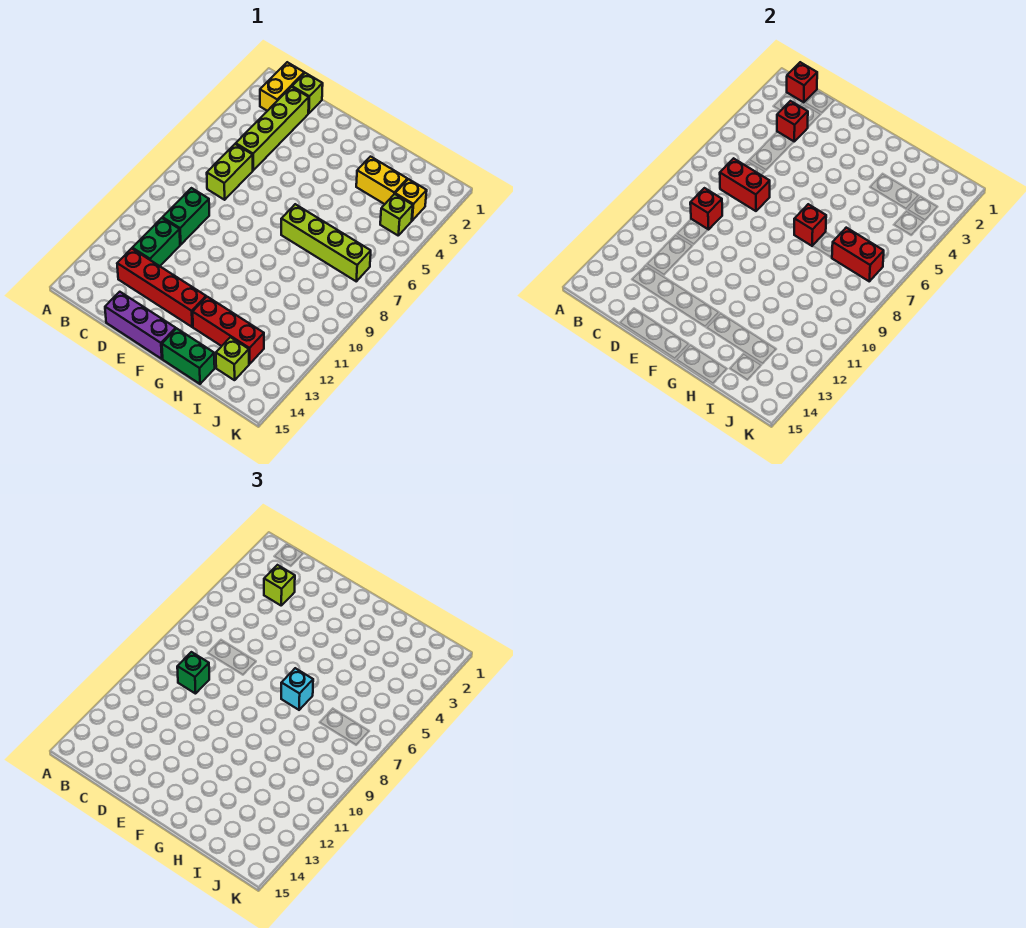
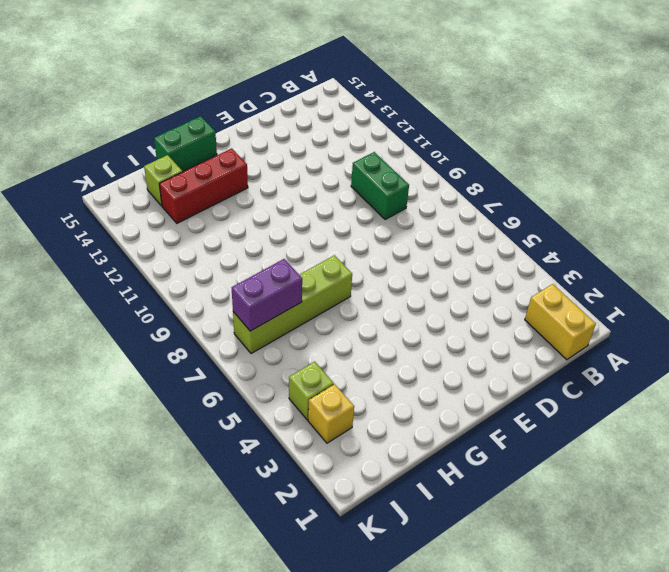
purple 1x2 brick [232,259,302,331] -> red 1x2 brick [832,228,884,281]
none -> lime 1x1 brick [292,73,323,113]
none -> lime 1x4 brick [236,87,309,170]
none -> lime 1x2 brick [207,144,253,200]

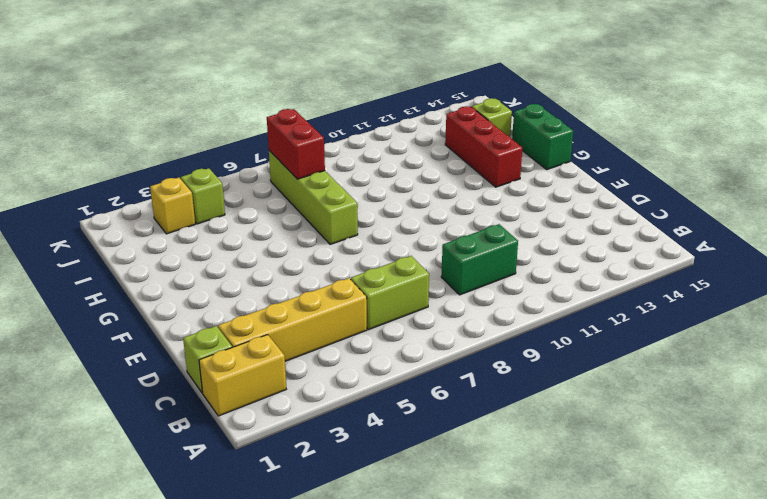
yellow 1x4 brick [218,278,367,361] -> lime 1x4 brick [236,87,309,170]
none -> green 1x2 brick [132,218,180,266]
none -> red 1x4 brick [117,248,206,327]
none -> purple 1x3 brick [105,292,176,359]

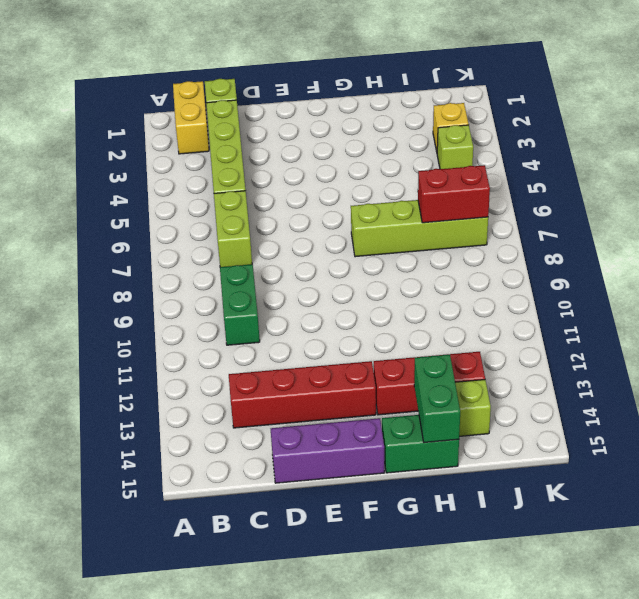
green 1x2 brick [414,354,460,443] -> green 1x2 brick moved to [132,218,180,266]
none -> yellow 1x2 brick [356,157,407,204]
none -> red 1x1 brick [787,62,817,102]
none -> red 1x1 brick [777,101,808,141]

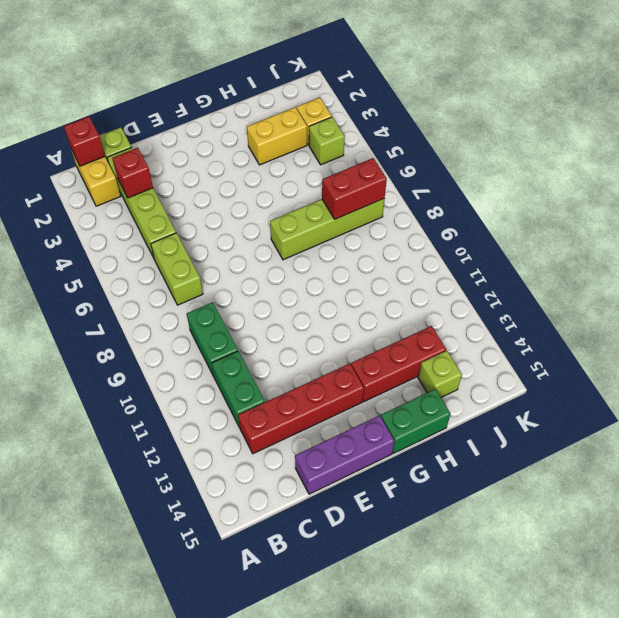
none -> red 1x2 brick [720,158,770,211]
none -> red 1x1 brick [690,188,722,230]
none -> red 1x1 brick [794,204,826,246]

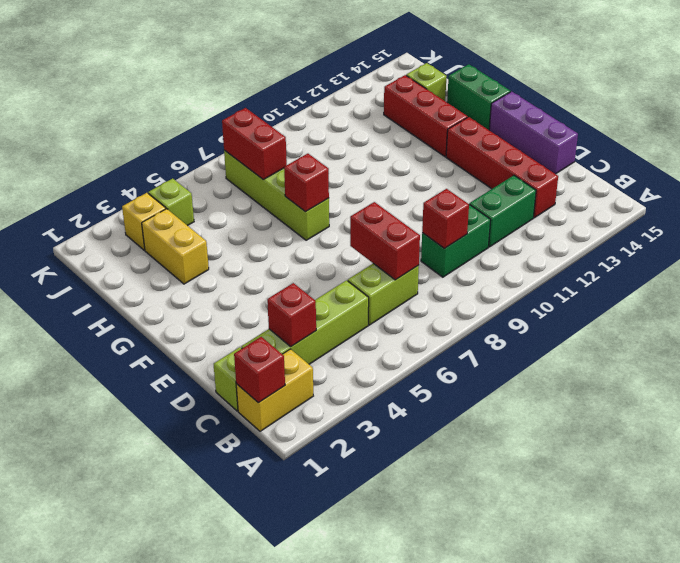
none -> lime 1x1 brick [264,565,295,605]
none -> green 1x1 brick [177,652,209,694]
none -> cyan 1x1 brick [281,668,313,710]

